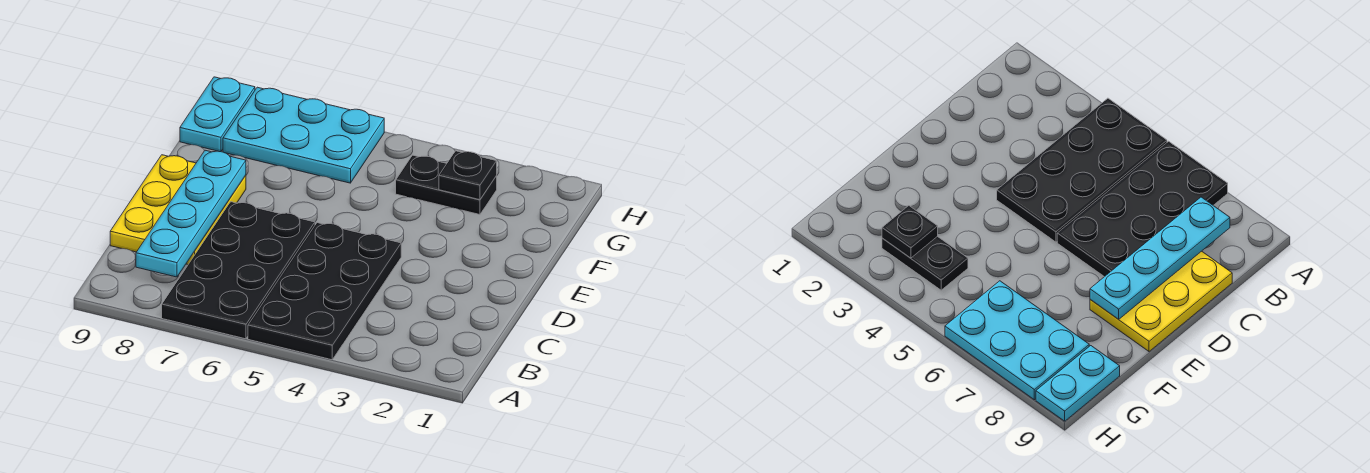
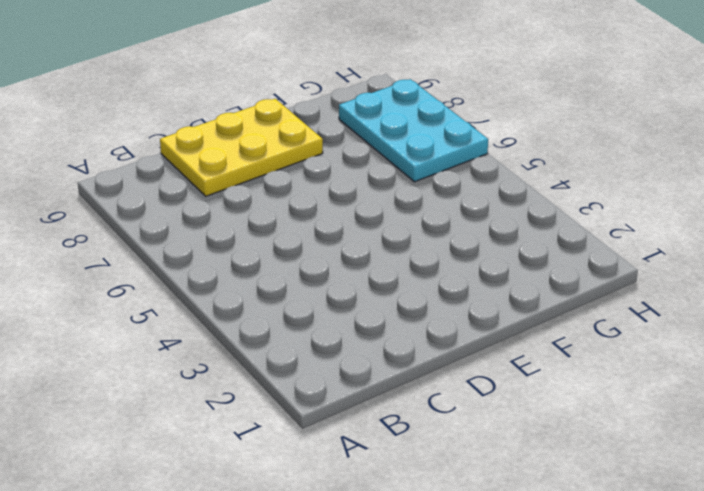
none -> black 2x4 plate [248,223,401,360]
none -> black 2x4 plate [162,202,315,339]

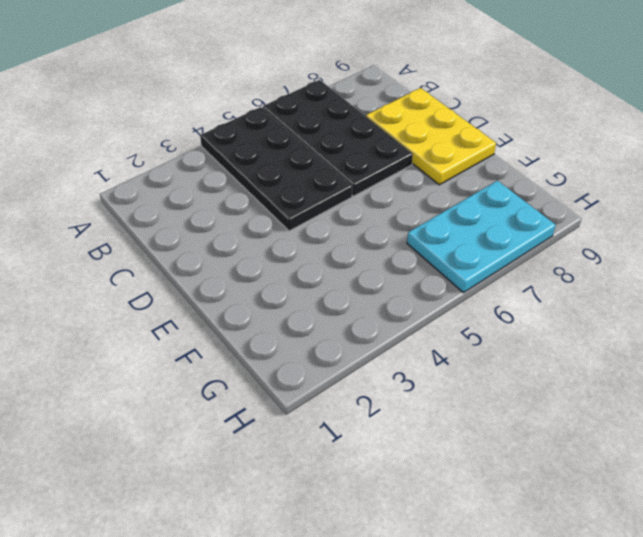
none -> black 1x2 plate [396,155,497,215]
none -> cyan 1x2 plate [180,77,255,152]

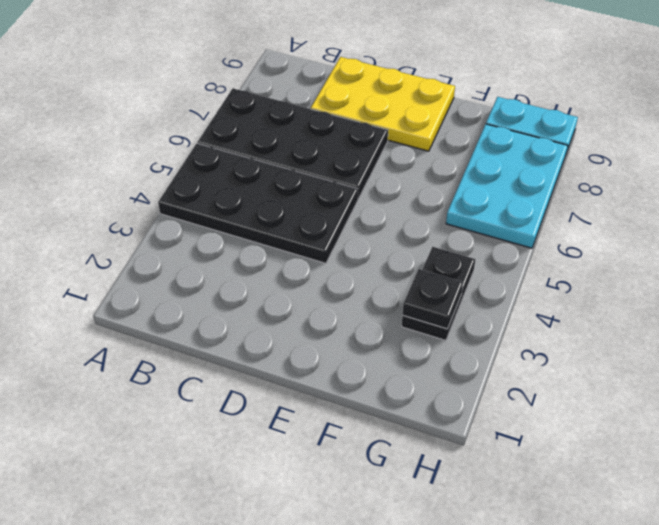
none -> cyan 1x4 plate [136,150,246,277]

